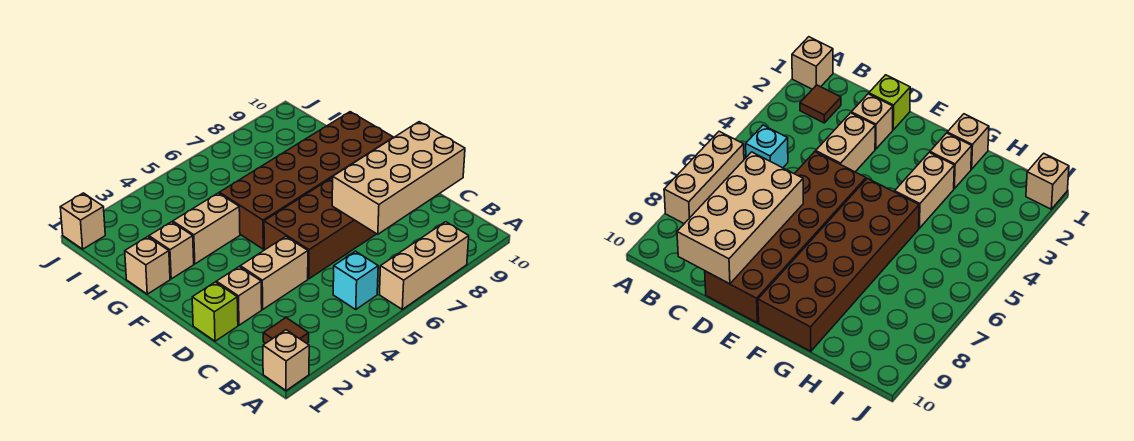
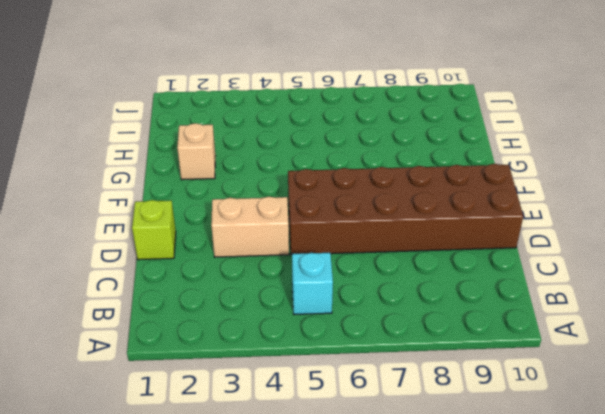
none -> tan 1x1 brick [263,330,309,391]
none -> tan 1x3 brick [379,222,469,309]
none -> brown 1x1 tile [263,318,309,344]

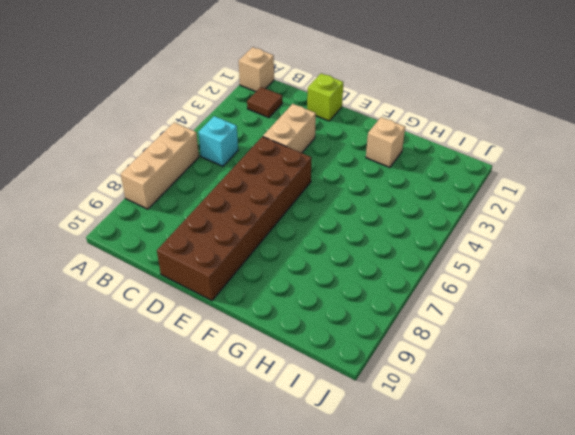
none -> tan 1x1 brick [216,267,262,325]
none -> brown 2x6 brick [219,112,394,249]
none -> tan 1x1 brick [125,237,170,294]

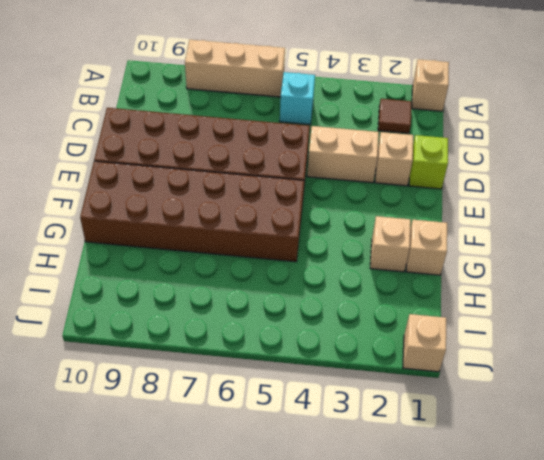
none -> tan 1x2 brick [173,193,240,264]
none -> tan 2x4 brick [332,122,465,234]

